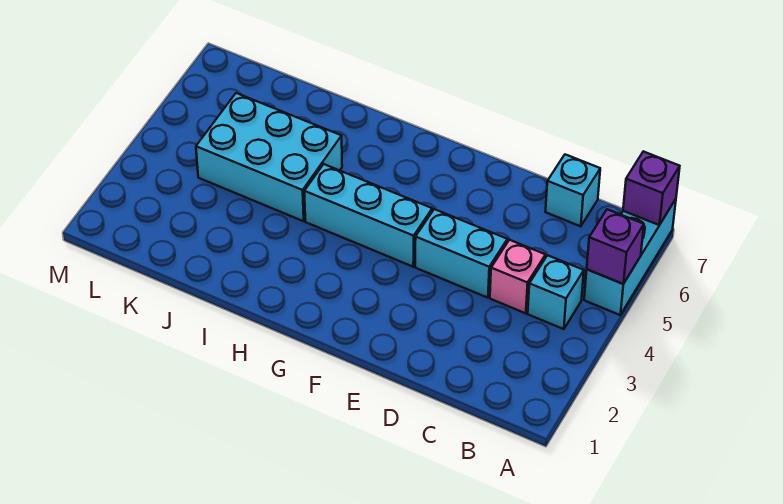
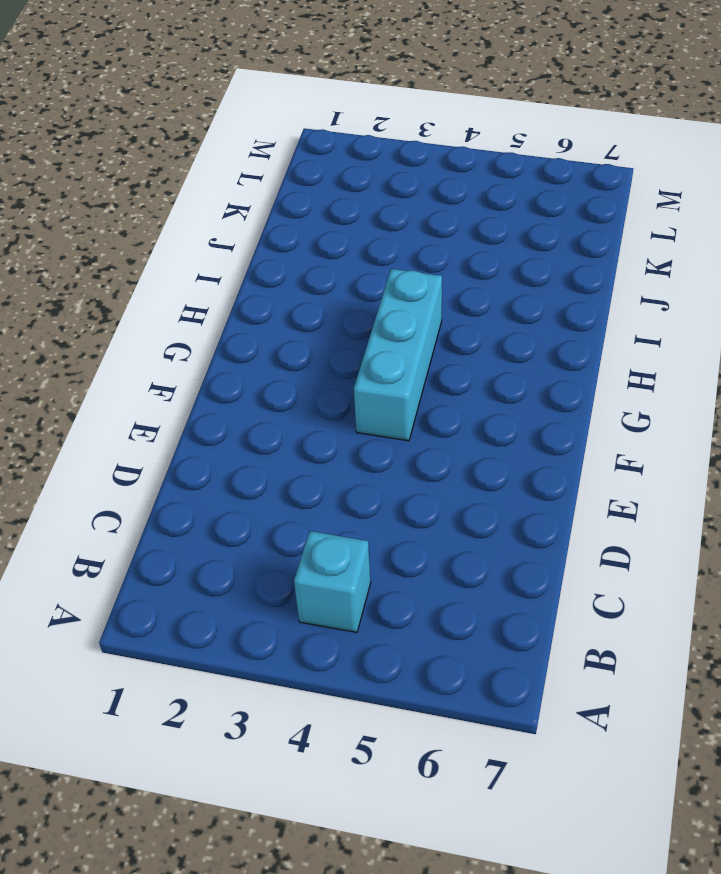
none -> cyan 1x3 brick [584,199,676,315]
none -> pink 1x1 brick [490,240,545,313]

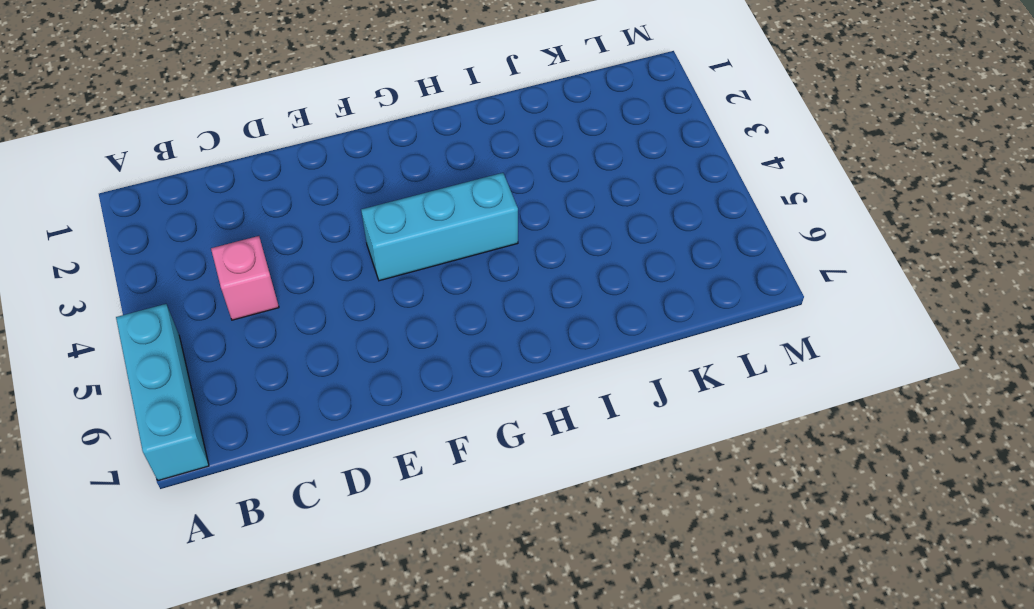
none -> cyan 1x1 brick [528,255,584,329]
none -> cyan 1x1 brick [546,154,600,226]

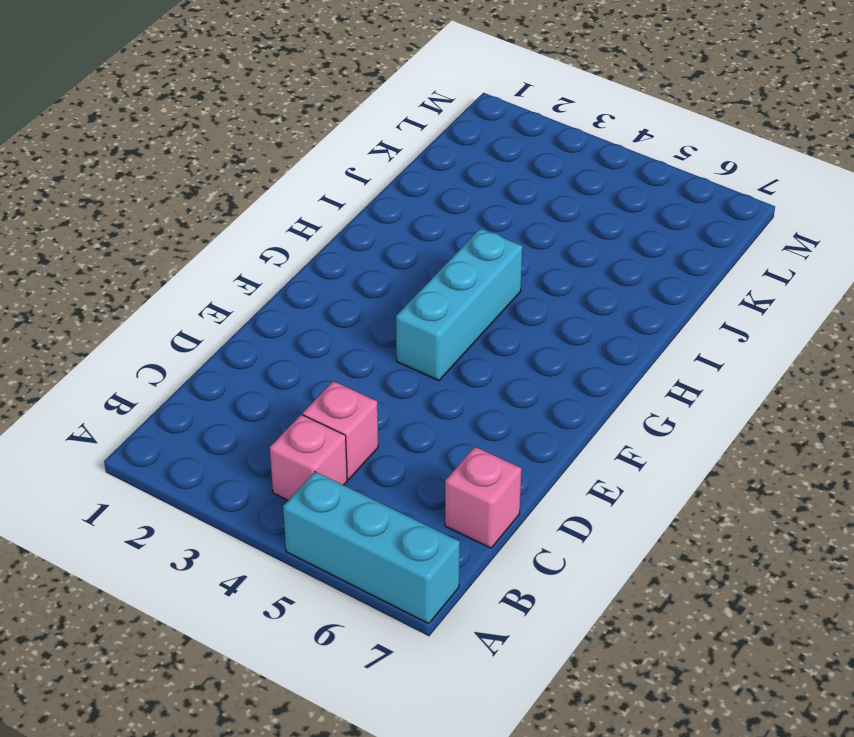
pink 1x1 brick [270,414,347,500] -> cyan 1x1 brick [528,255,584,329]
pink 1x1 brick [445,447,521,548] -> cyan 1x1 brick [546,154,600,226]
none -> cyan 1x2 brick [415,209,507,298]
none -> cyan 2x3 brick [196,93,342,221]

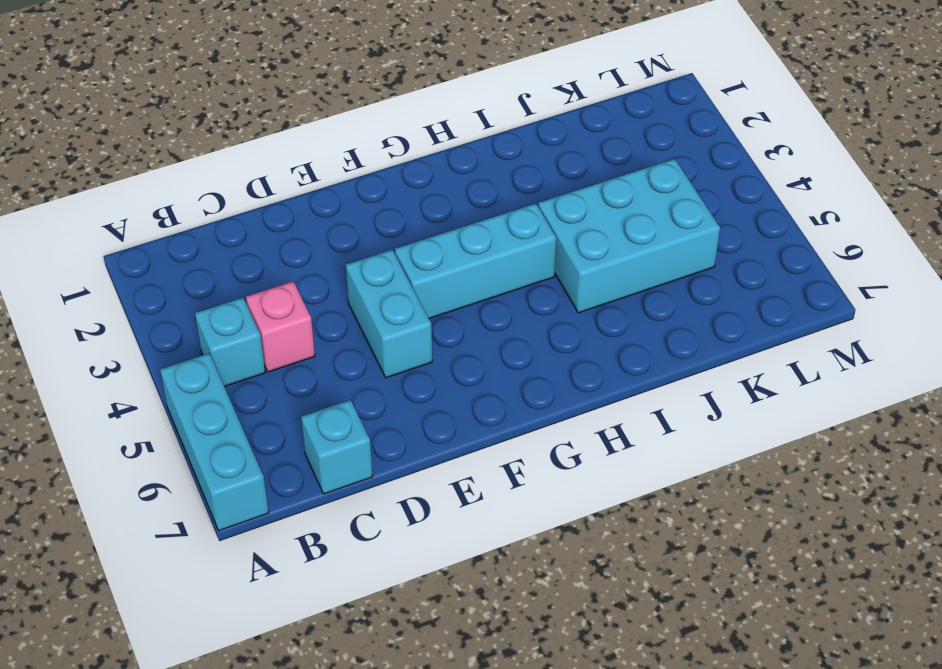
cyan 1x2 brick [346,250,432,378] -> cyan 1x2 brick turned to [415,209,507,298]
none -> purple 1x1 brick [587,209,644,284]
none -> purple 1x1 brick [623,151,680,225]

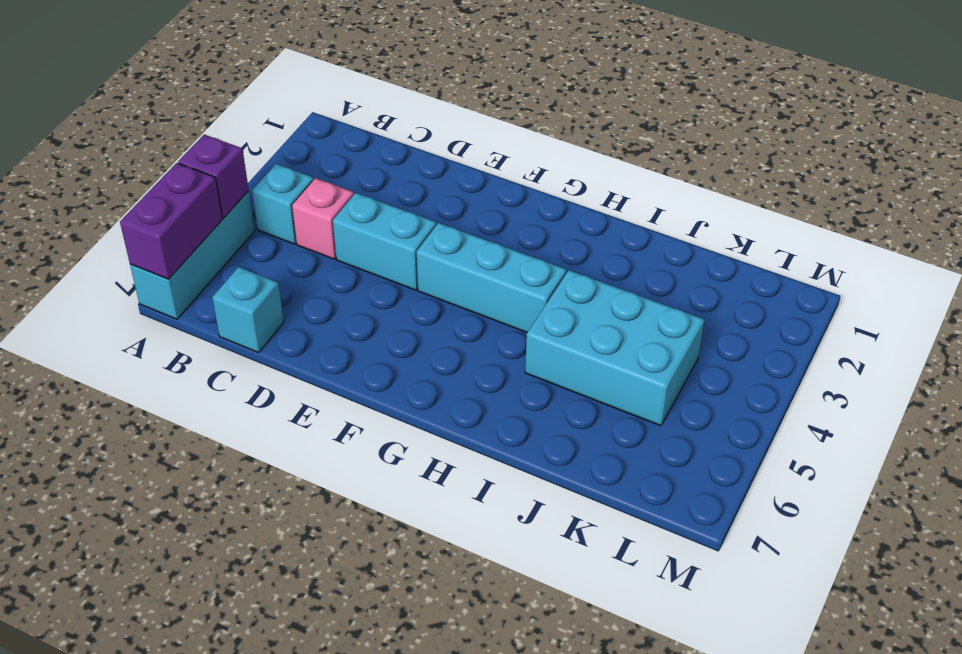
purple 1x2 brick [120,163,223,279] -> purple 1x1 brick [623,151,680,225]

